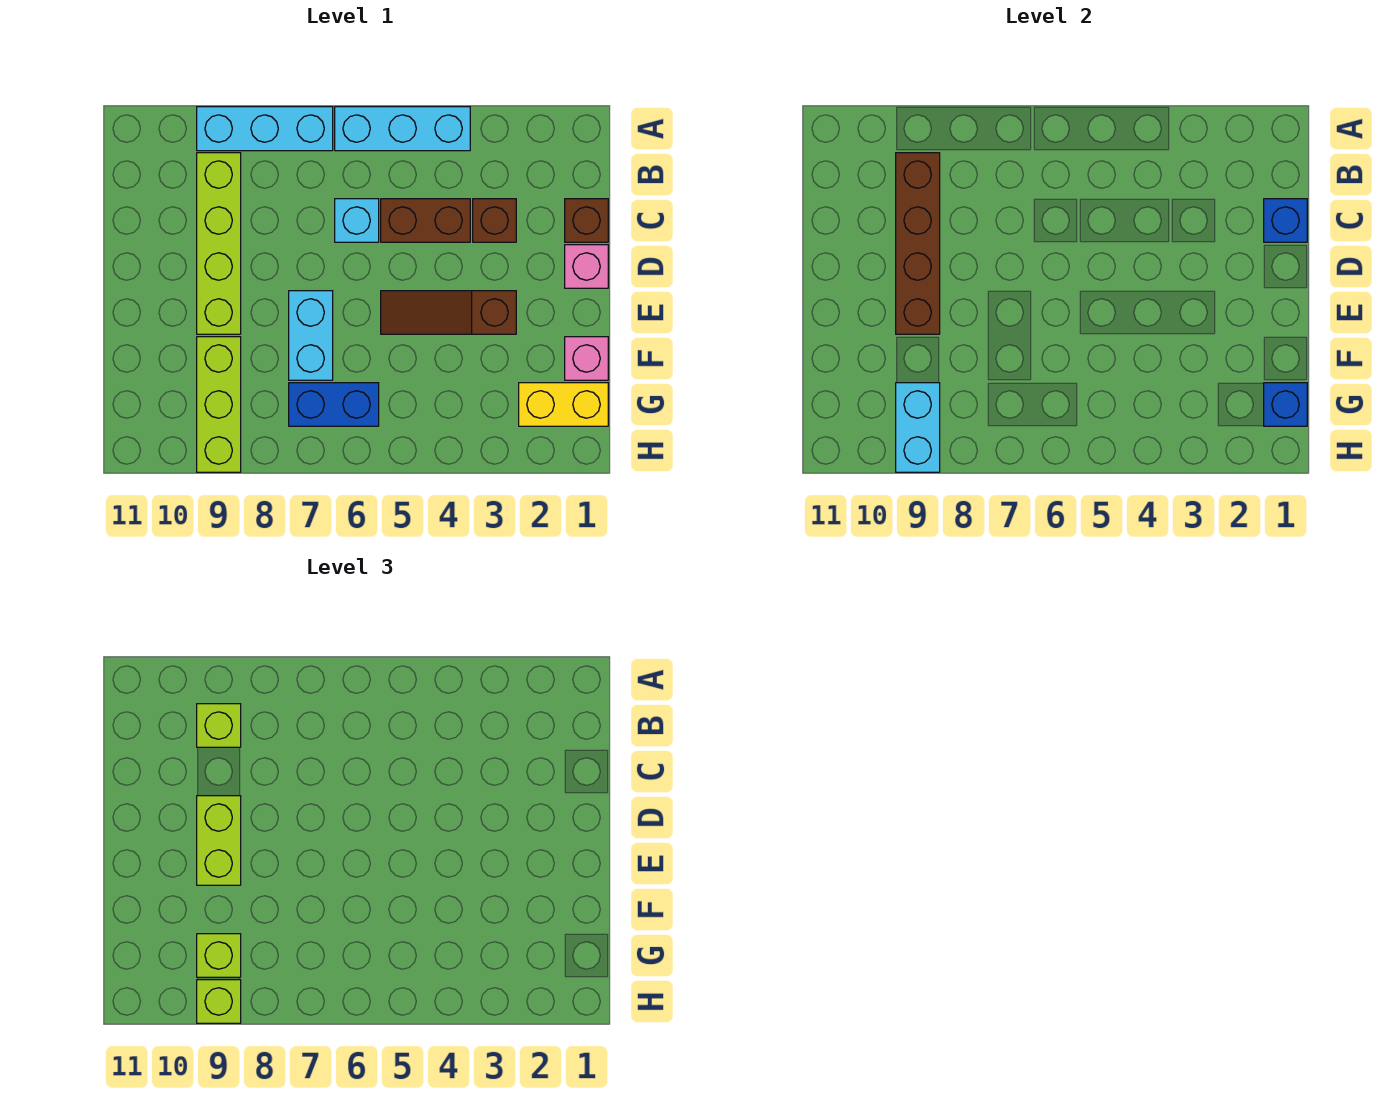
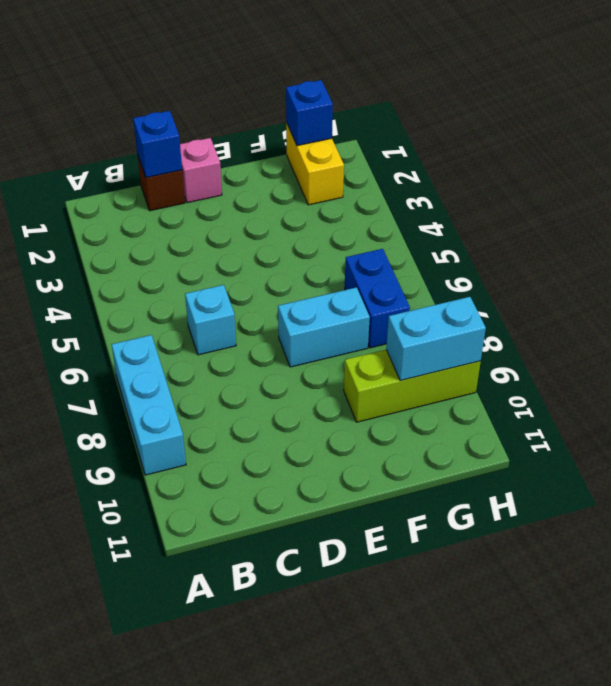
none -> cyan 1x3 brick [335,107,470,151]
none -> lime 1x4 brick [197,153,241,334]
none -> brown 1x1 brick [473,199,516,242]

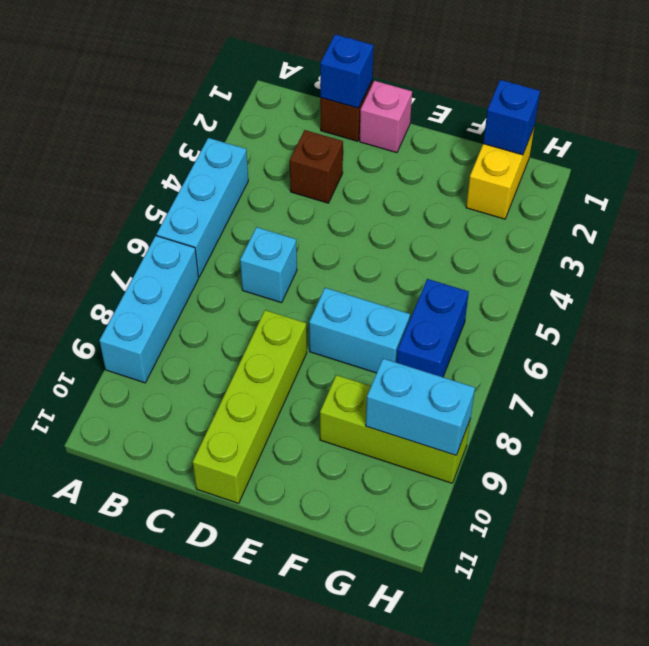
lime 1x4 brick [193,310,307,503] -> lime 1x4 brick turned to [197,153,241,334]
none -> brown 1x2 brick [381,199,470,242]
none -> brown 1x3 slope [381,291,516,334]
none -> pink 1x1 brick [565,337,608,380]

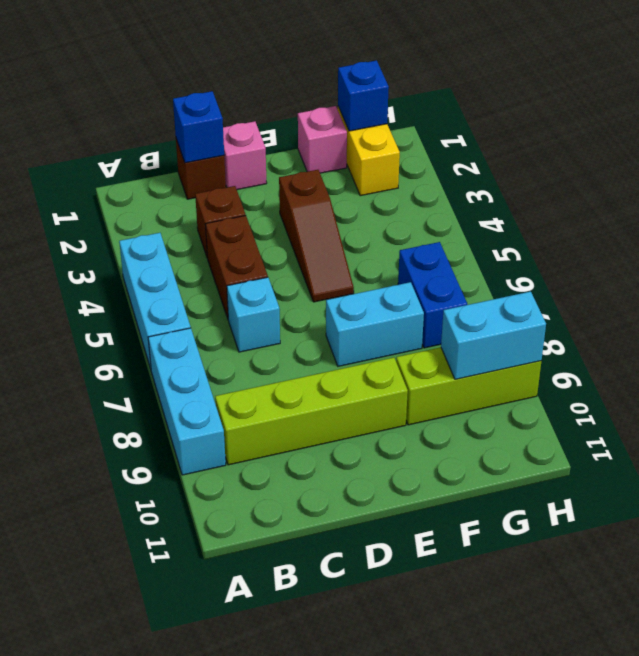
none -> brown 1x4 brick [896,153,940,334]
none -> lime 1x1 brick [197,704,241,747]
none -> lime 1x2 brick [197,796,241,885]

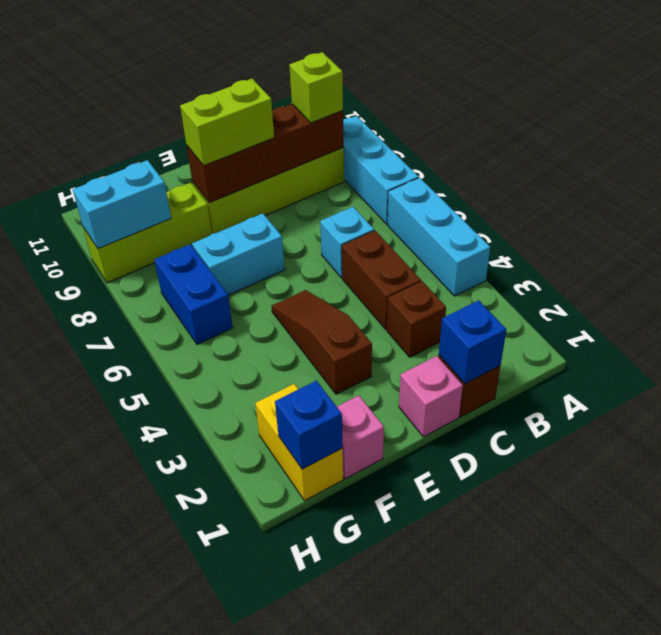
none -> lime 1x1 brick [197,934,241,977]
none -> lime 1x1 brick [197,980,241,1023]

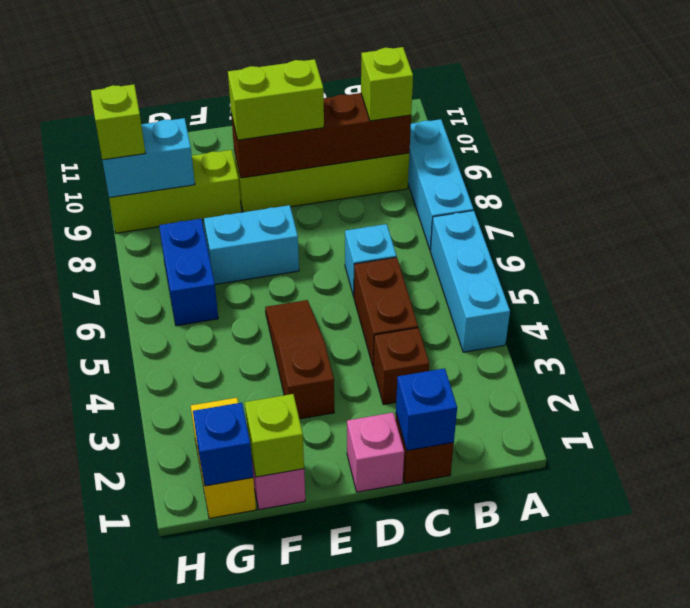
lime 1x1 brick [245,394,304,477] -> lime 1x1 brick moved to [197,934,241,977]

